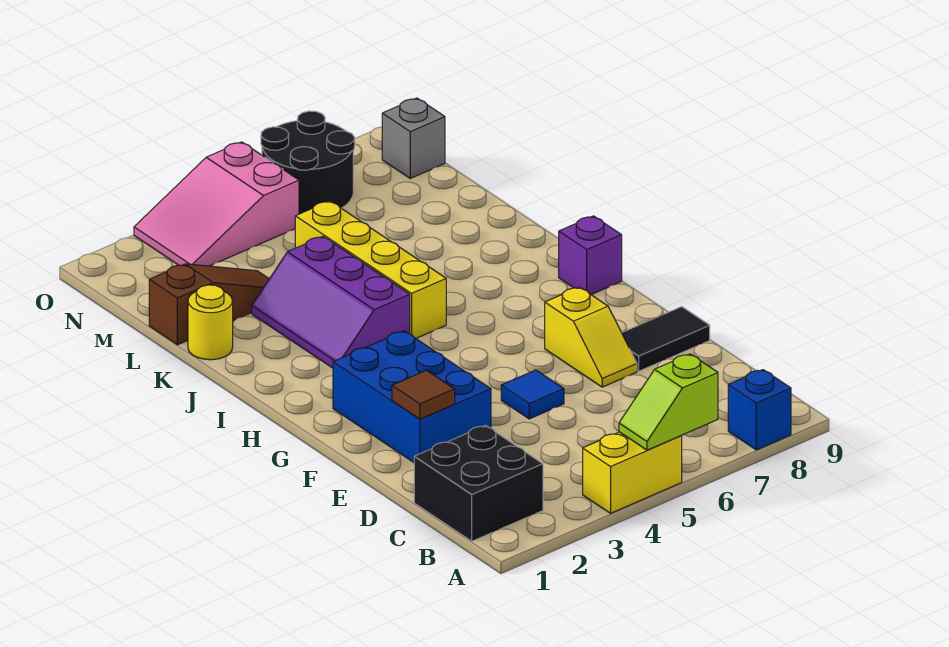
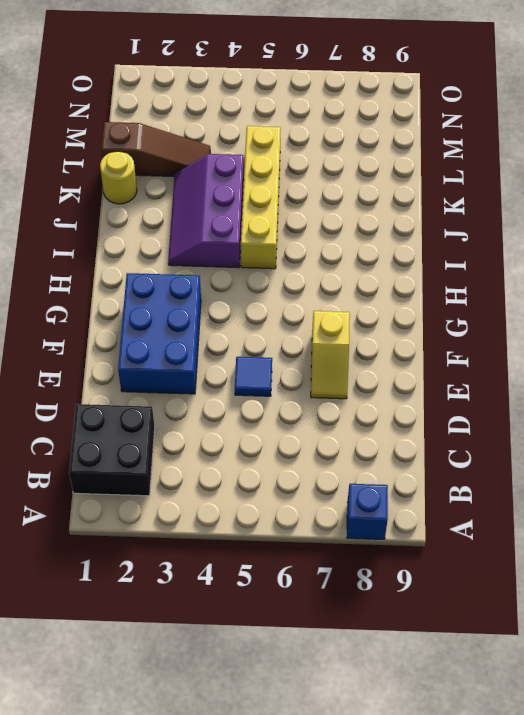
none -> yellow 1x2 brick [583,432,682,513]
none -> black 1x2 tile [622,307,710,371]
none -> purple 1x1 brick [559,216,622,295]

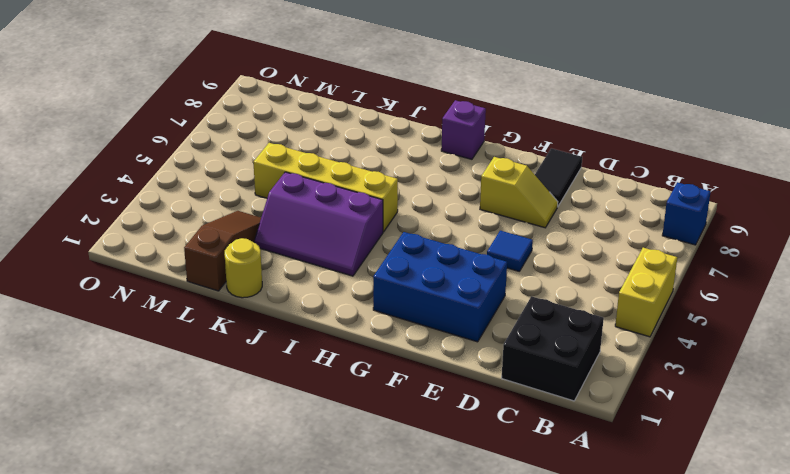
none -> pink 2x3 slope [134,142,299,266]
none -> black 2x2 round brick [261,111,355,214]
none -> grey 1x1 brick [382,98,445,178]

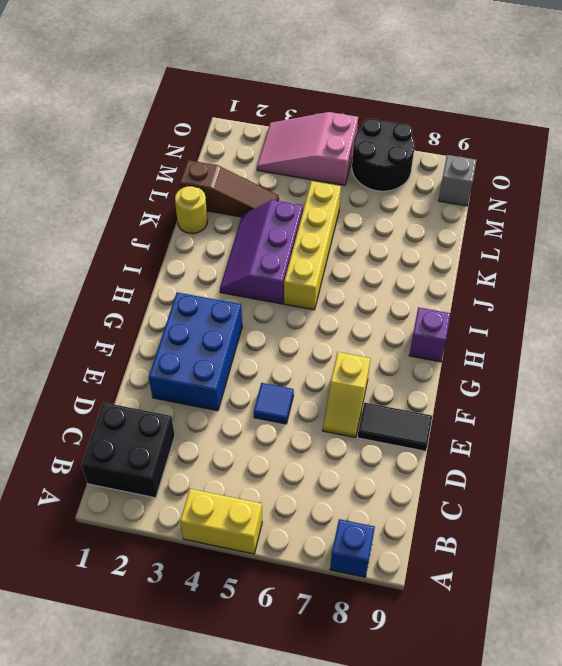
none -> lime 1x2 slope [619,354,718,450]
none -> brown 1x1 tile [392,370,455,419]

